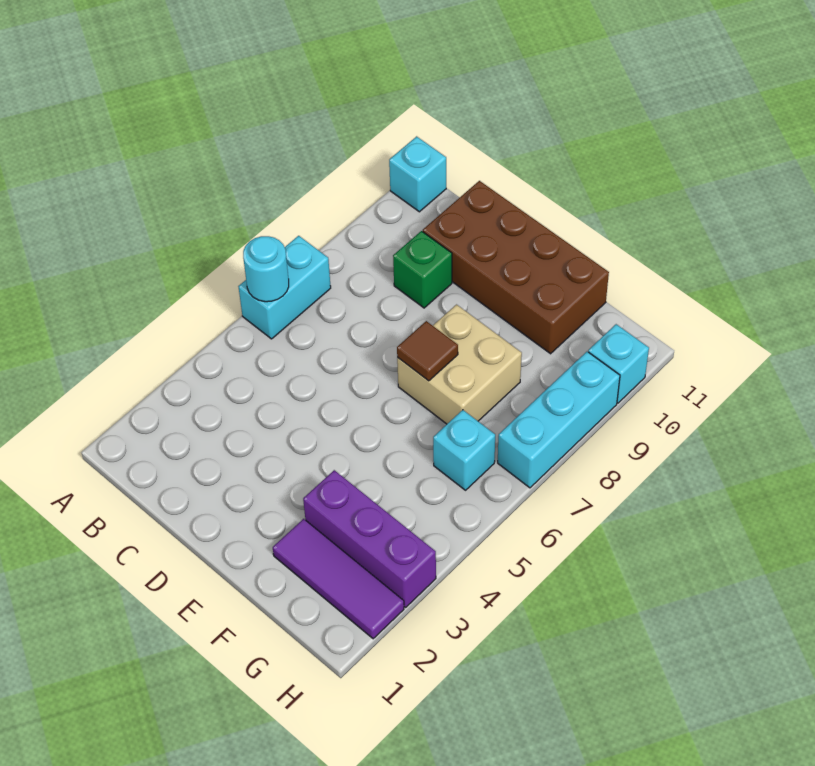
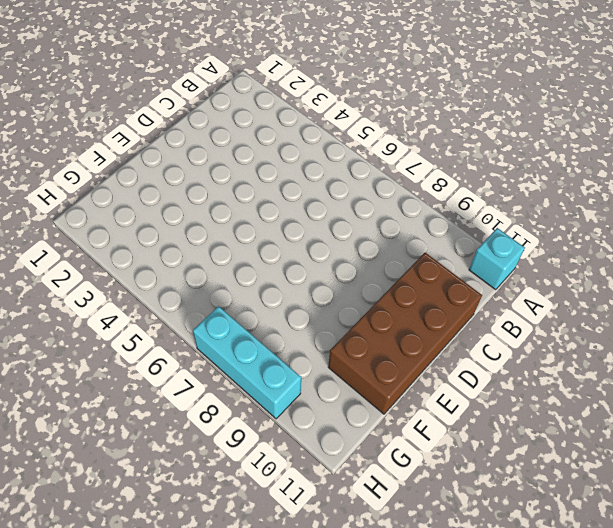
none -> cyan 1x2 brick [238,236,331,339]
none -> green 1x1 brick [393,231,452,308]
none -> tan 2x2 brick [397,305,522,424]

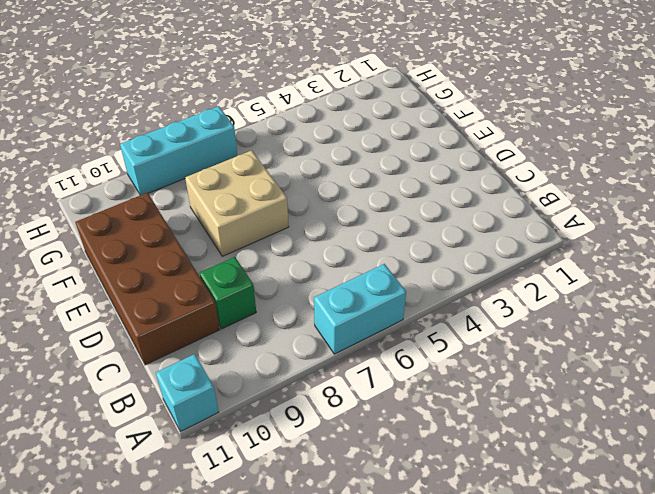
none -> purple 1x3 tile [273,519,404,639]
none -> purple 1x3 brick [303,470,436,607]
none -> cyan 1x1 brick [433,410,495,490]

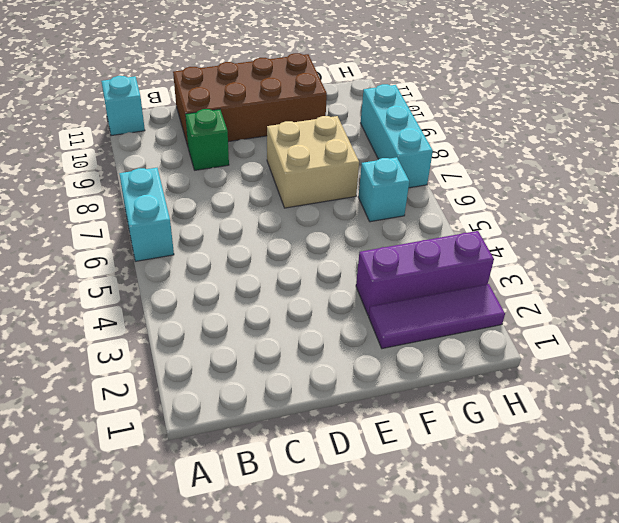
none -> cyan 1x1 brick [588,324,649,403]
none -> cyan 1x1 round brick [243,236,289,302]
none -> brown 1x1 tile [397,321,458,381]

